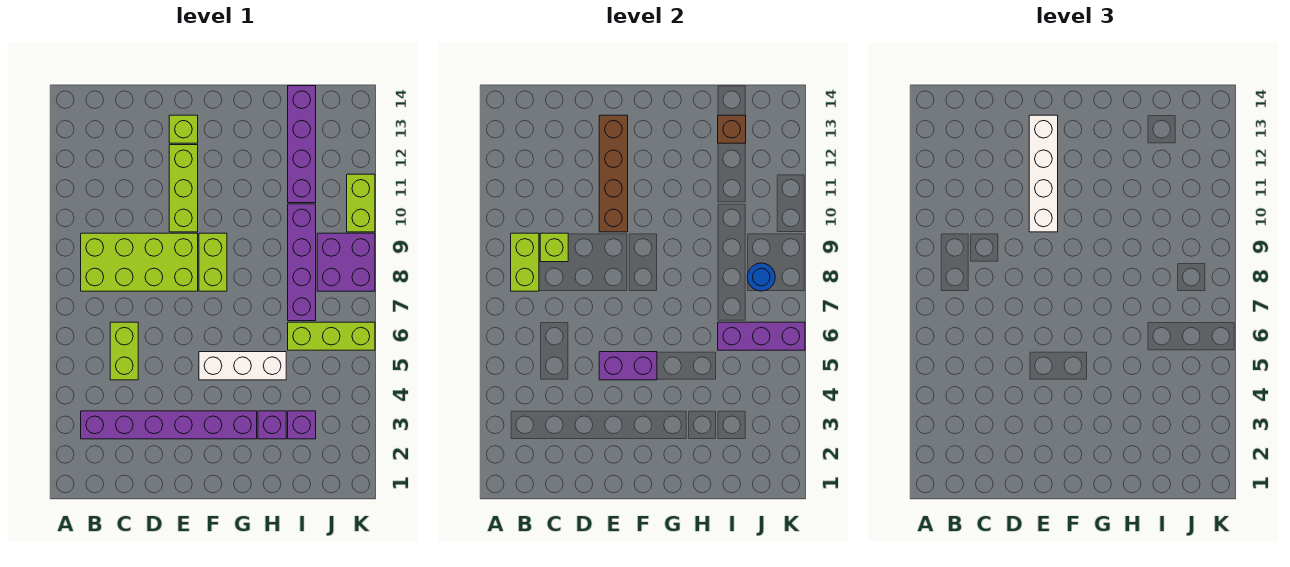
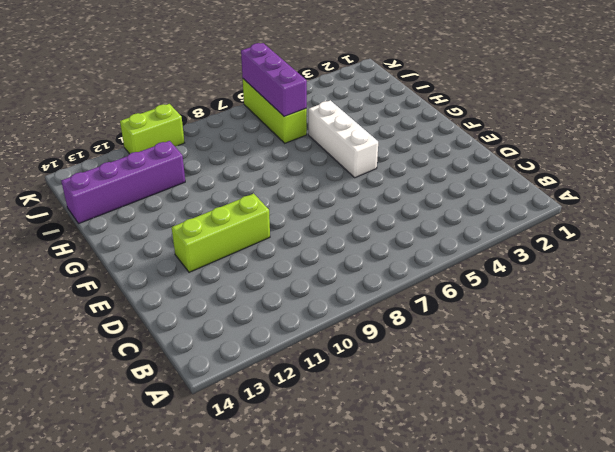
none -> purple 1x6 brick [81,411,257,439]
none -> lime 2x4 brick [81,233,198,291]
none -> lime 1x2 brick [110,322,138,380]

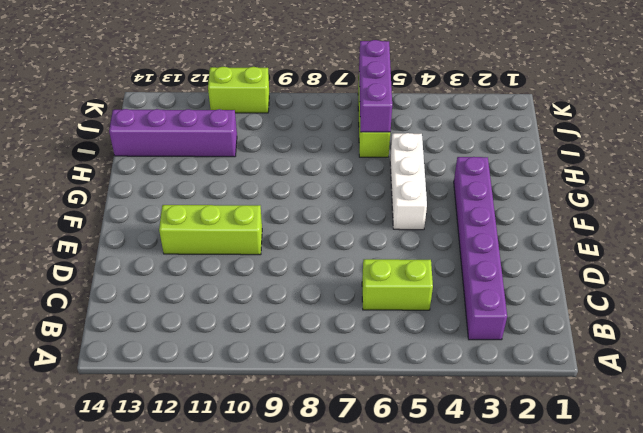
none -> lime 2x4 brick [81,233,198,291]
none -> lime 1x1 brick [169,115,198,143]
none -> lime 1x2 brick [199,233,227,291]

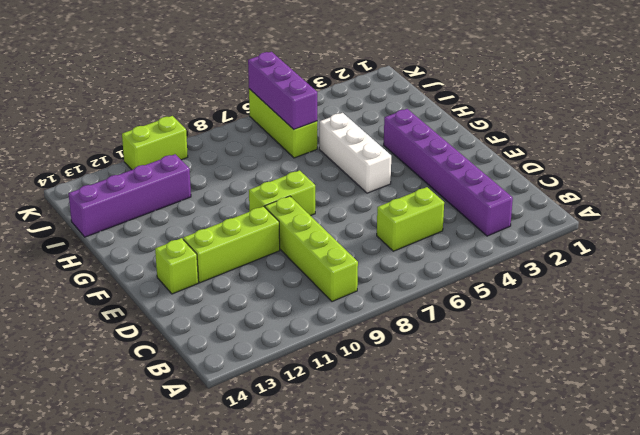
lime 1x4 brick [265,196,358,301] -> lime 2x4 brick [81,233,198,291]
none -> purple 1x1 brick [258,411,286,439]
none -> purple 1x1 brick [288,411,316,439]
none -> purple 1x4 brick [288,204,316,321]

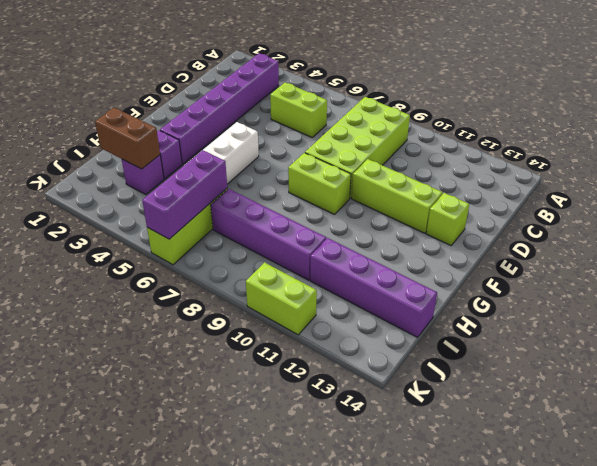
brown 1x2 brick [95,108,160,169] -> none
none -> purple 2x2 brick [317,233,375,291]
none -> lime 1x2 brick [511,233,539,291]
none -> lime 1x1 brick [540,233,568,262]

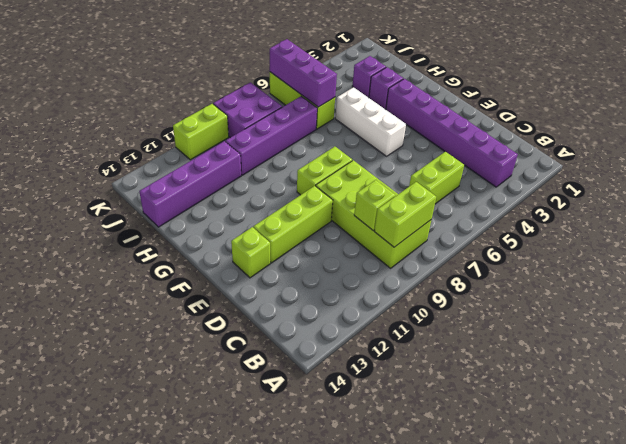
none -> purple 1x2 brick [599,352,657,380]
none -> brown 1x4 brick [599,115,628,232]
none -> brown 1x1 brick [718,115,746,143]

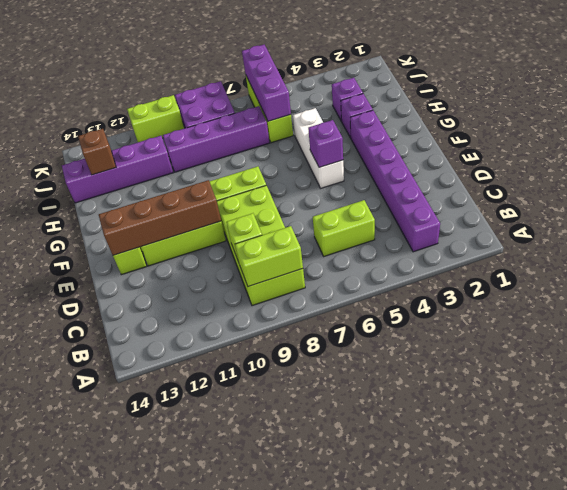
purple 1x1 brick [308,120,343,167] -> purple 1x2 brick [599,352,657,380]
none -> blue 1x1 round brick [747,263,775,291]
none -> white 1x4 brick [1029,115,1058,232]

